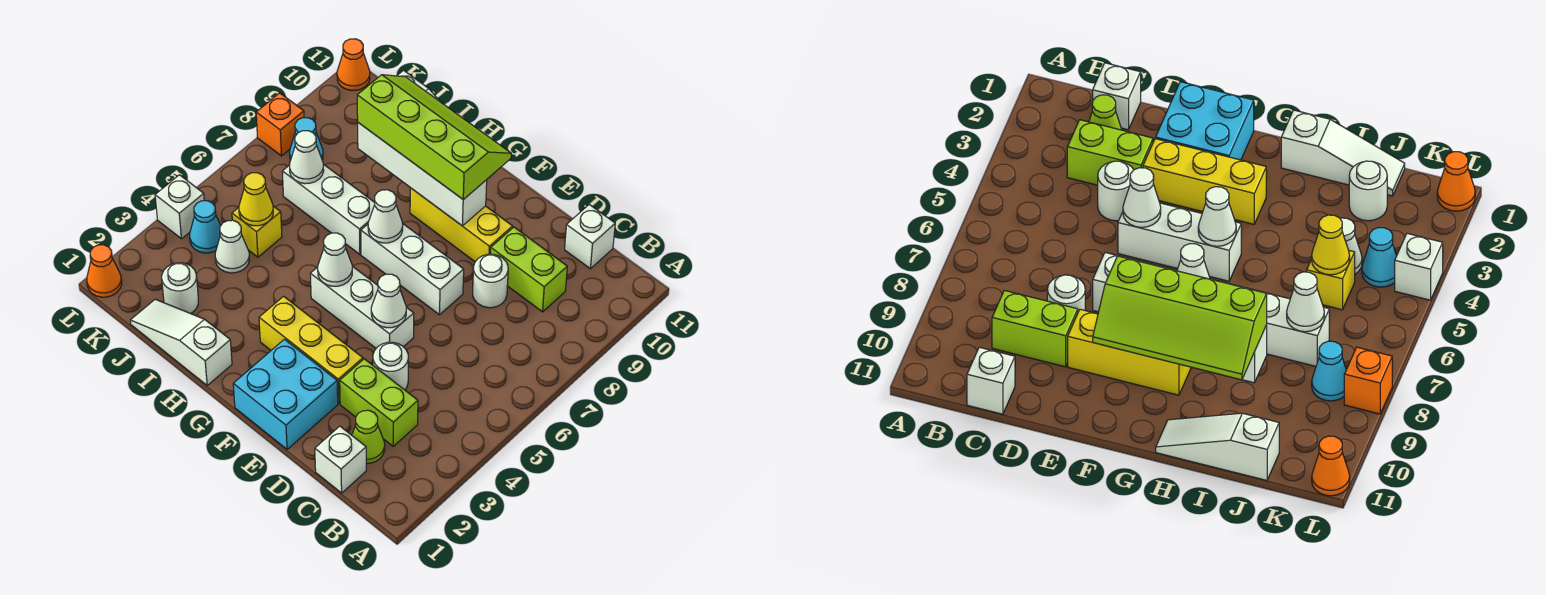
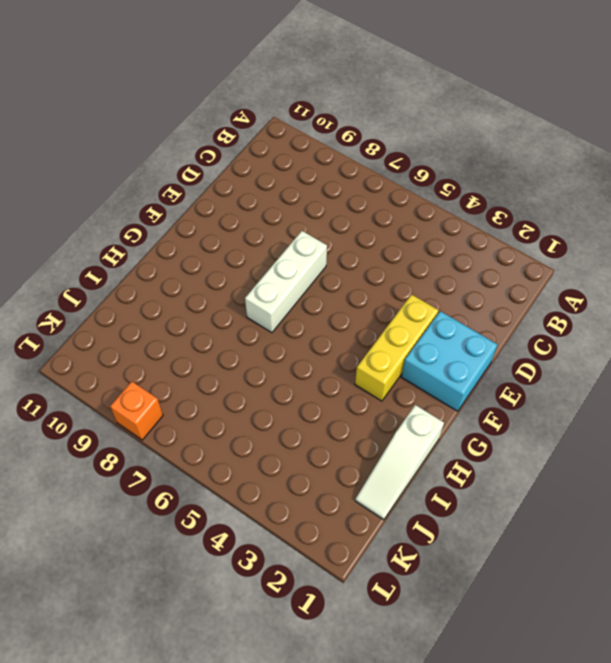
none -> white 1x1 brick [315,426,366,493]
none -> lime 1x1 cone [352,410,385,463]
none -> lime 1x2 brick [340,359,418,446]
none -> lime 1x2 brick [491,227,567,312]

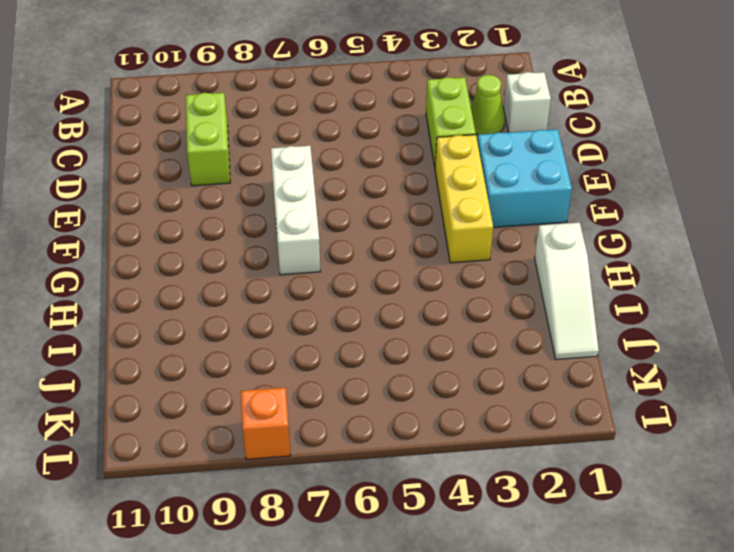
none -> white 1x1 brick [565,204,615,269]
none -> white 1x1 round brick [373,342,408,390]
none -> white 1x1 round brick [473,254,508,308]
none -> white 1x3 brick [310,266,414,348]

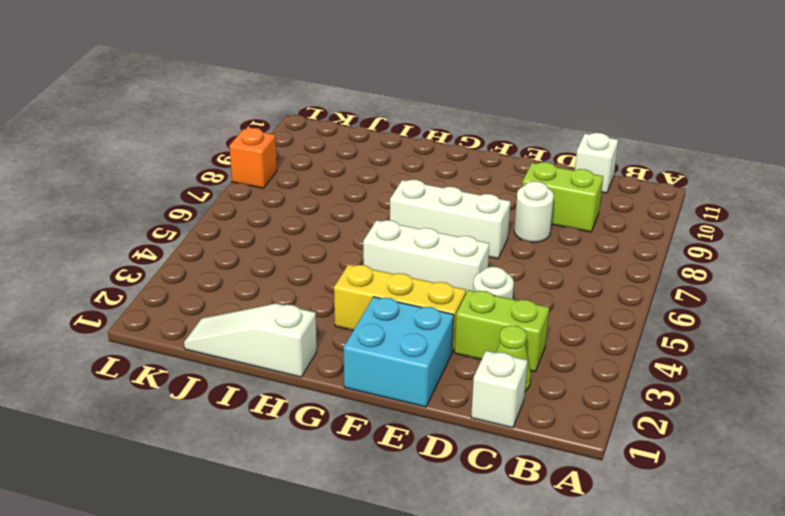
none -> yellow 1x3 brick [410,188,513,262]
none -> white 1x3 brick [282,164,375,254]
none -> white 1x3 slope [1156,413,1279,480]
none -> white 1x1 round brick [162,263,198,314]

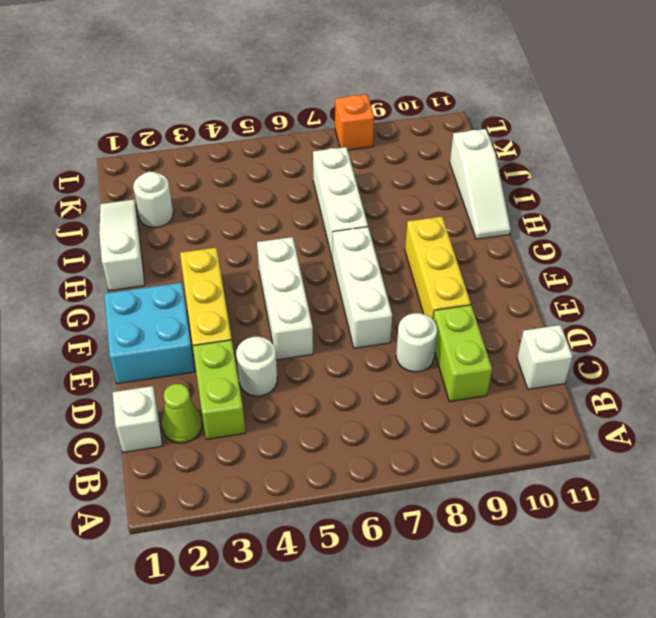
none -> white 1x1 cone [215,220,249,273]
none -> yellow 1x1 brick [232,206,282,257]
none -> cyan 1x1 cone [190,201,221,253]
none -> cyan 1x1 cone [290,118,323,160]

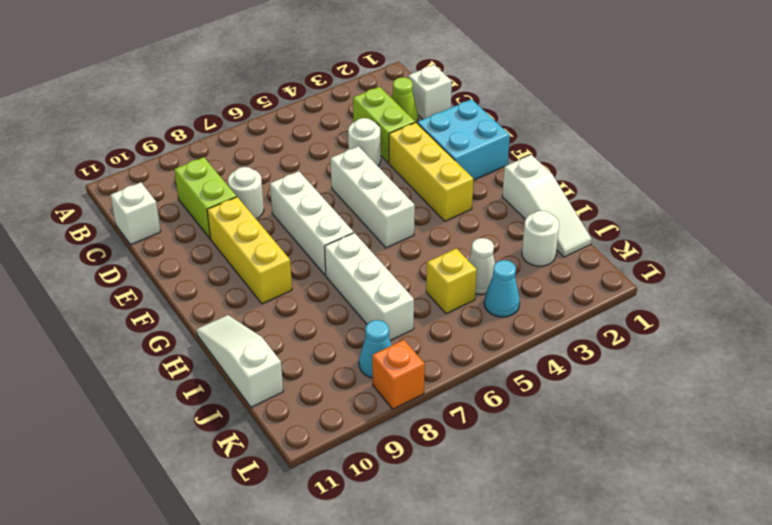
none -> orange 1x1 cone [87,245,122,297]
none -> white 1x1 brick [155,175,204,239]
none -> orange 1x1 cone [337,39,370,91]
none -> white 1x1 cone [371,274,406,328]

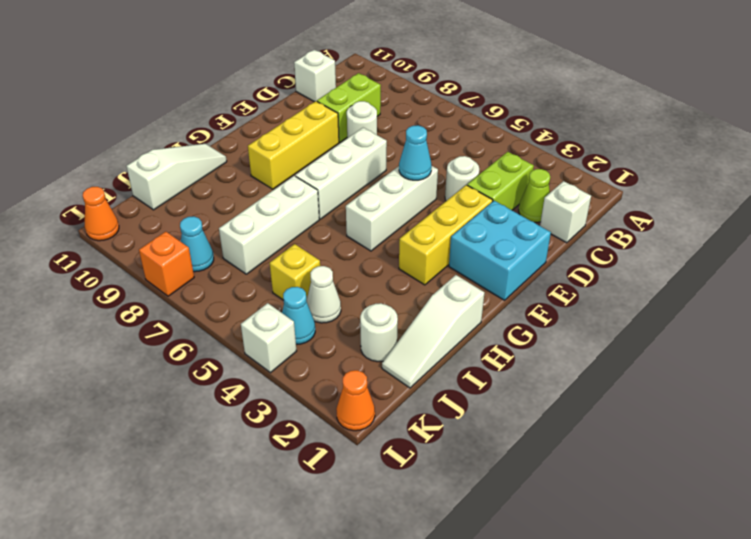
cyan 1x1 cone [399,125,432,180] -> white 1x1 cone [371,274,406,328]
none -> white 1x4 brick [358,123,487,226]
none -> white 1x1 cone [318,233,352,286]
none -> white 1x1 cone [368,190,403,243]
none -> yellow 1x1 cone [239,173,273,226]

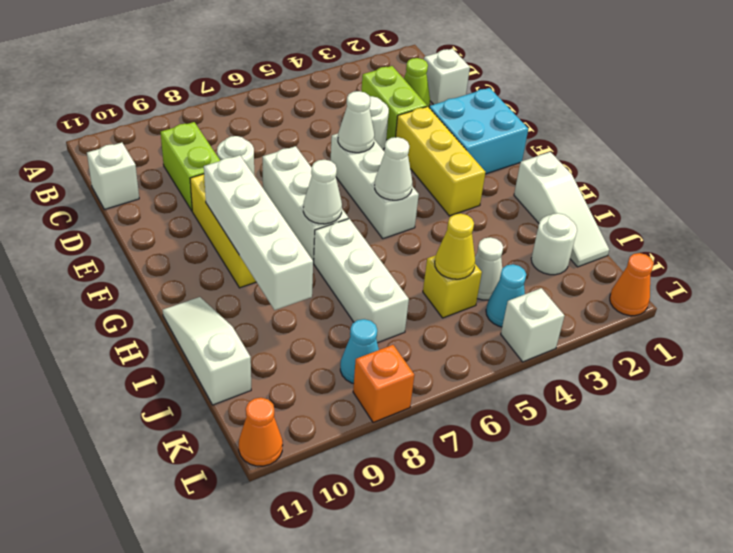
none -> white 1x1 cone [289,131,324,184]
none -> lime 2x4 slope [357,75,511,200]

